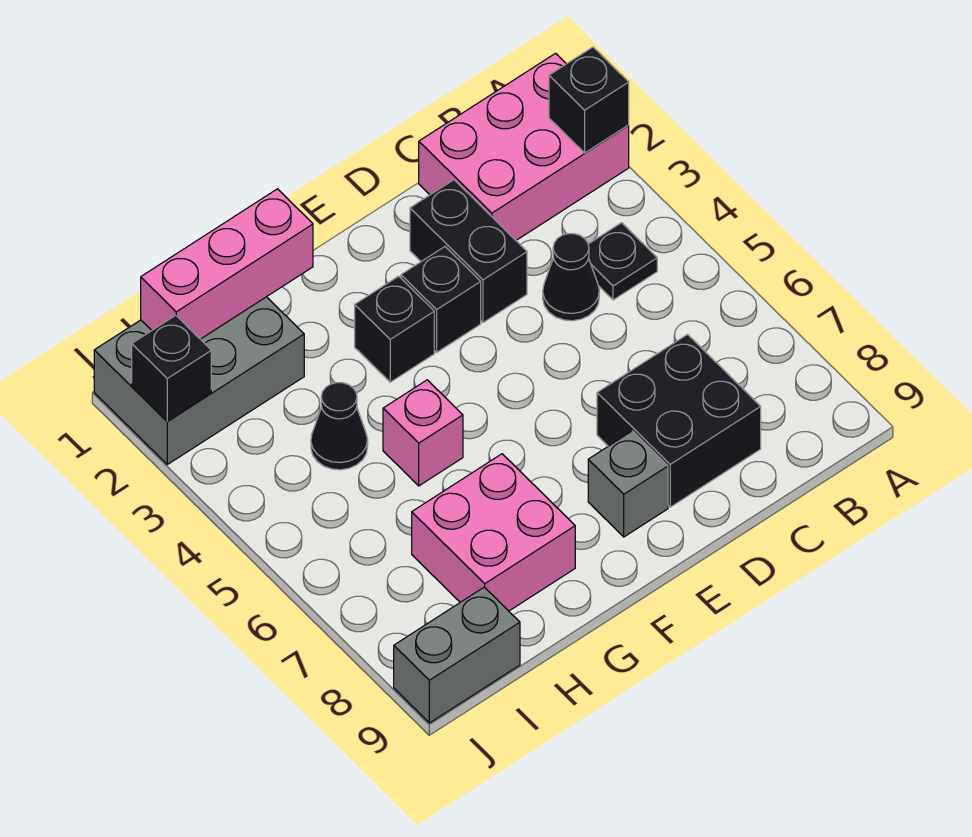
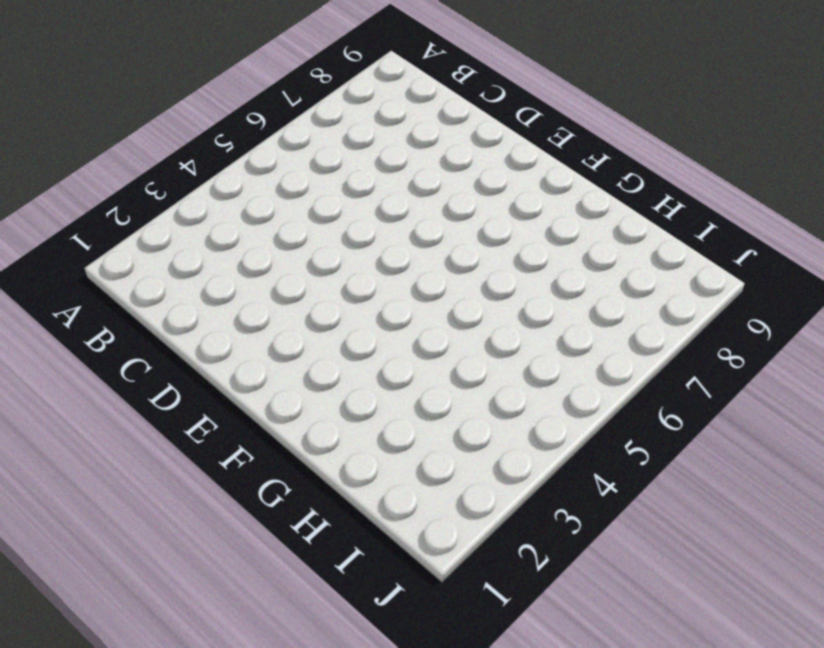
none -> pink 2x3 brick [419,53,629,240]
none -> black 1x1 plate [588,223,657,300]
none -> black 1x1 cone [543,234,599,321]

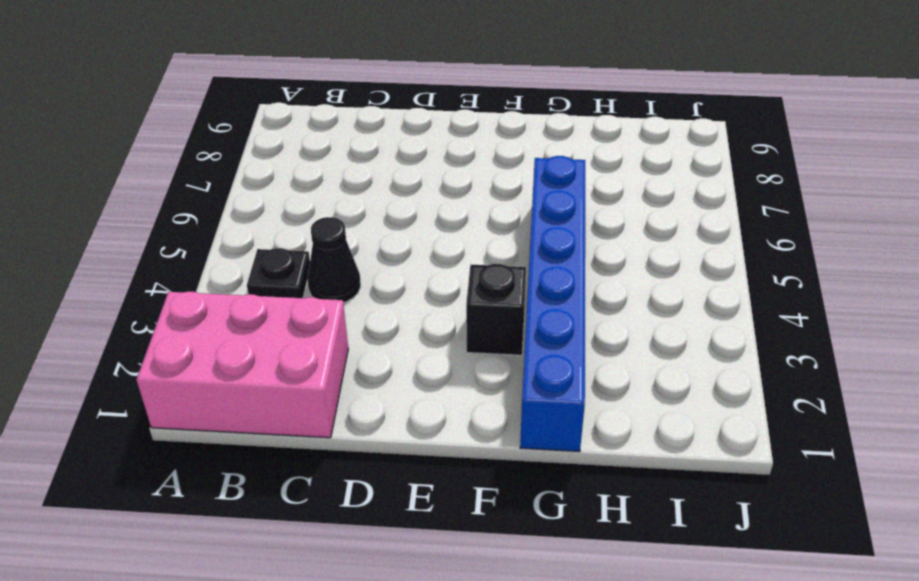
blue 1x6 brick [520,156,585,452] -> pink 1x1 brick [383,380,463,486]
none -> black 2x2 brick [597,335,761,507]
none -> black 1x2 brick [410,180,527,322]
none -> black 1x1 brick [401,247,481,352]

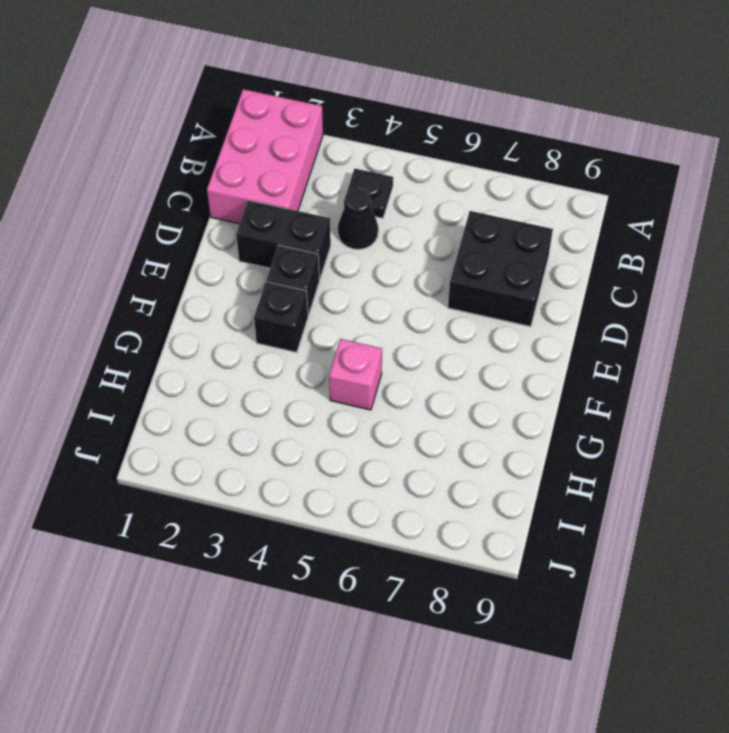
none -> grey 1x1 brick [588,431,668,537]
none -> pink 2x2 brick [412,454,575,611]
none -> grey 2x3 brick [94,297,304,464]

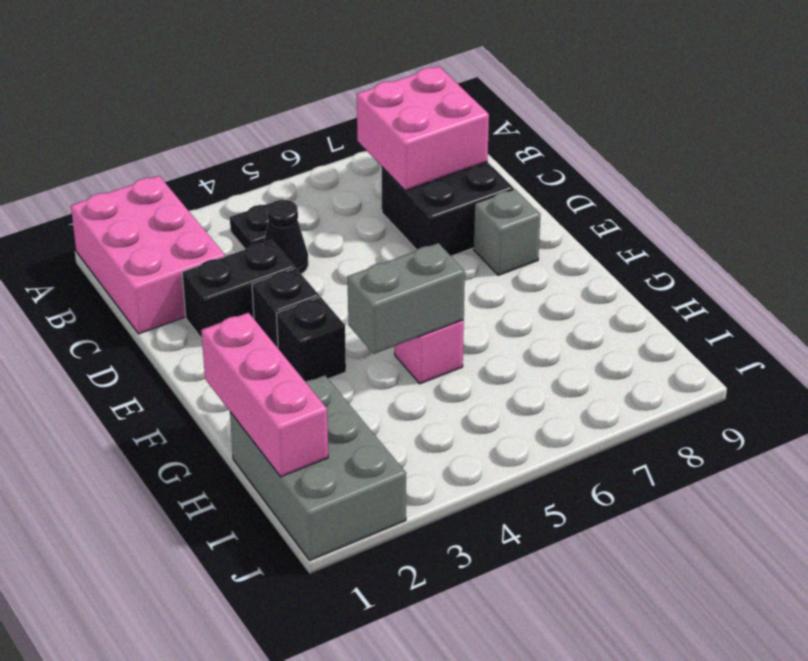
pink 2x2 brick [357,66,489,191] -> pink 2x2 brick moved to [412,454,575,611]
grey 1x2 brick [347,243,465,354] -> grey 1x2 brick turned to [394,587,520,723]
none -> black 1x1 cone [311,383,368,470]
none -> black 1x1 brick [549,47,629,153]
none -> black 1x1 brick [132,315,211,421]

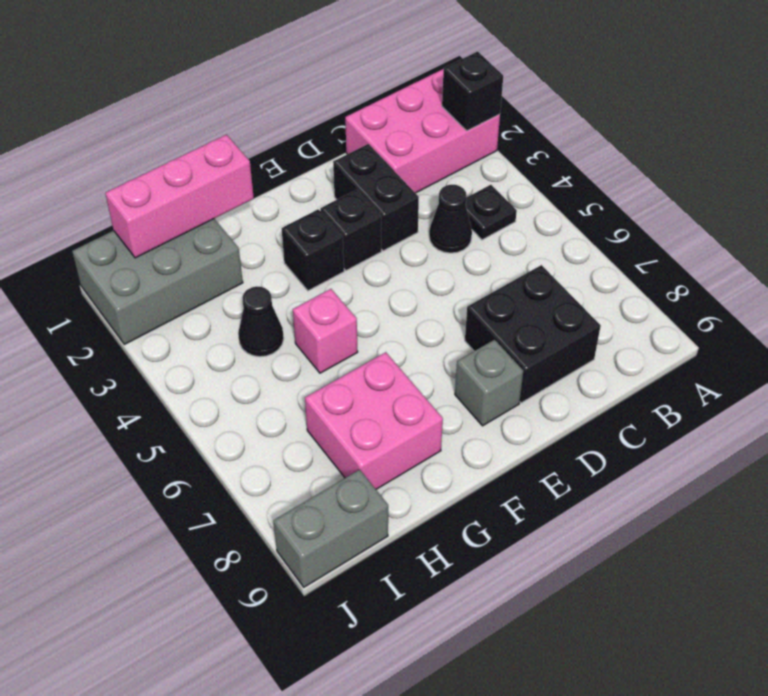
none -> black 1x1 brick [132,315,211,421]

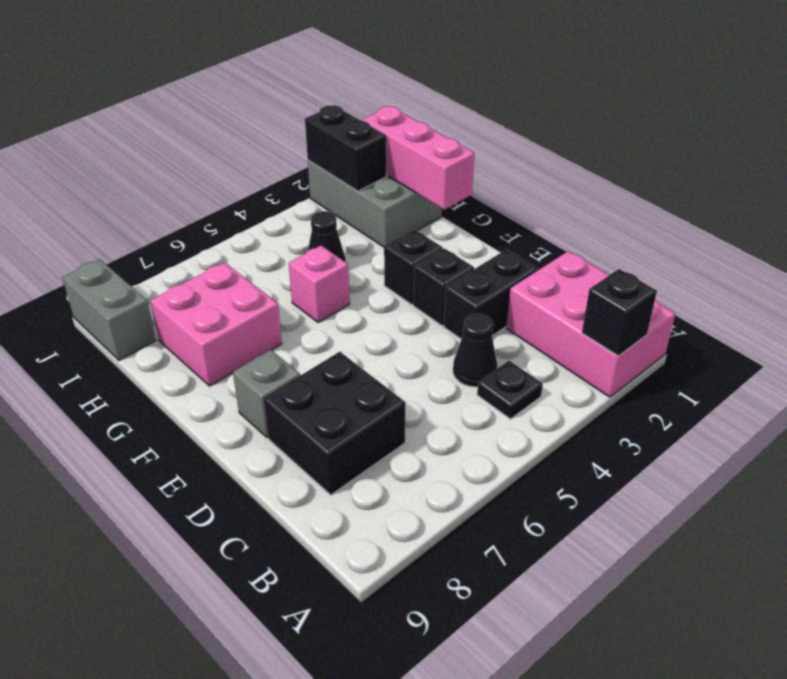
black 1x2 brick [305,105,387,191] -> black 1x1 brick [132,315,211,421]

